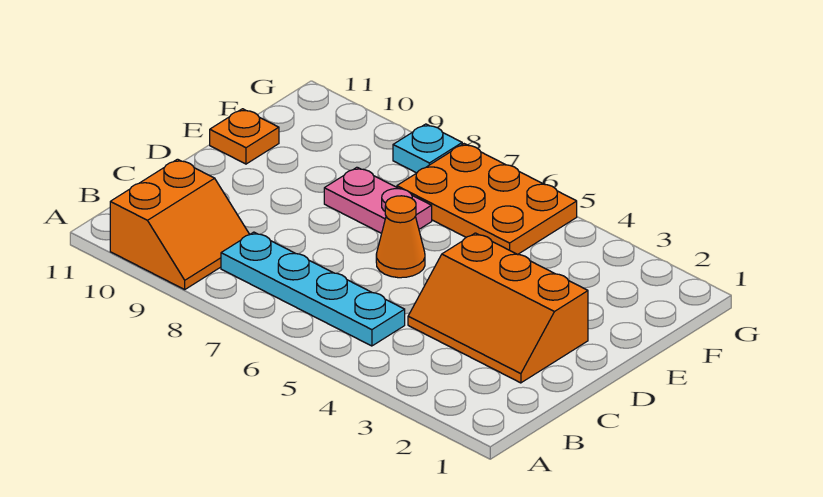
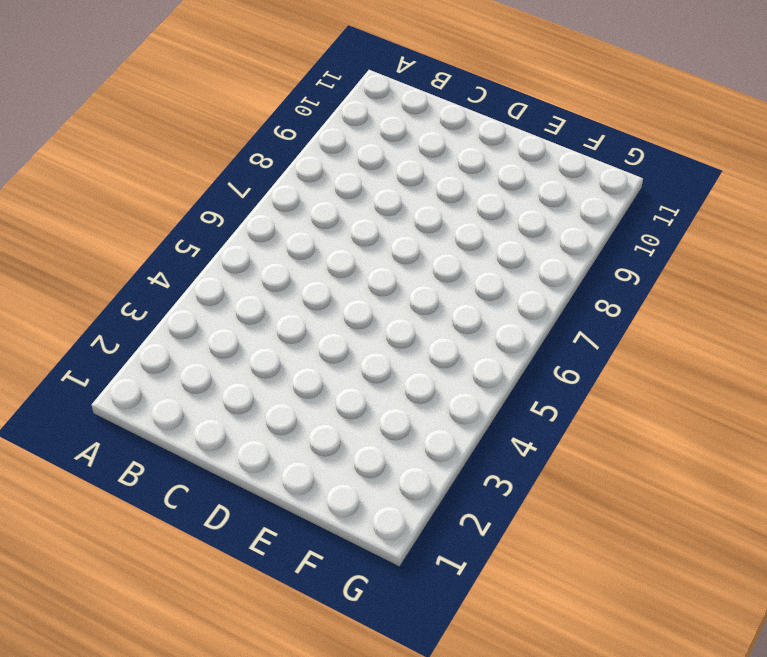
none -> orange 2x2 slope [110,159,250,290]
none -> cyan 1x4 plate [221,232,405,346]

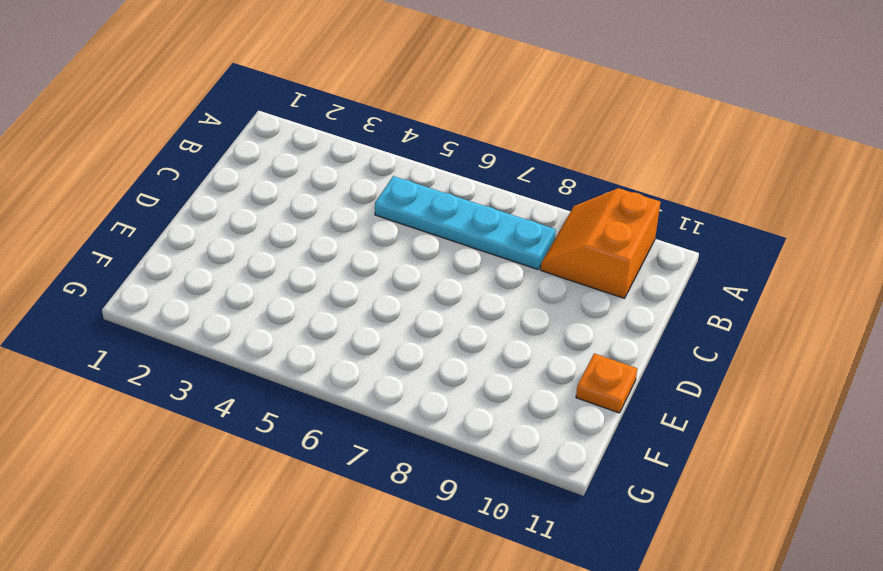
none -> orange 2x3 slope [408,233,588,383]
none -> orange 1x1 cone [376,196,425,278]

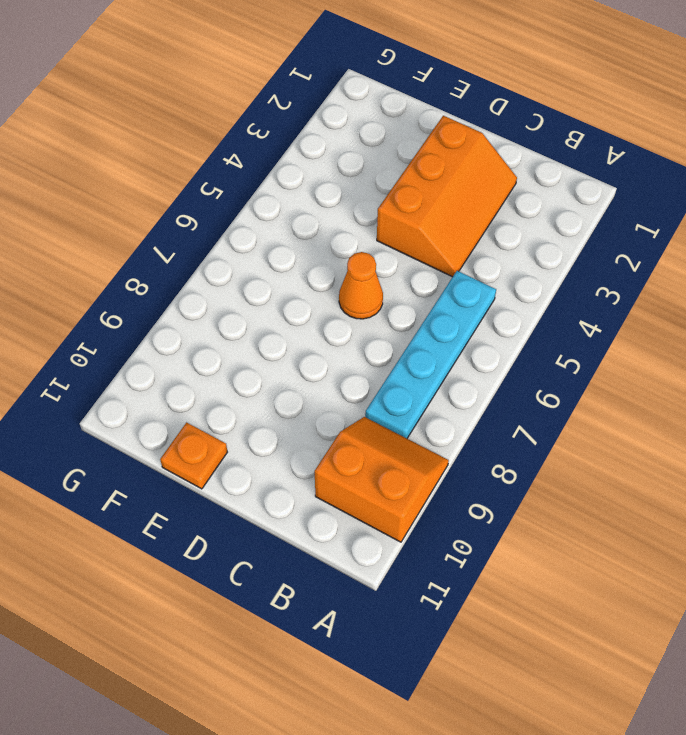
none -> pink 1x2 plate [324,167,432,233]
none -> orange 2x3 plate [397,144,577,254]

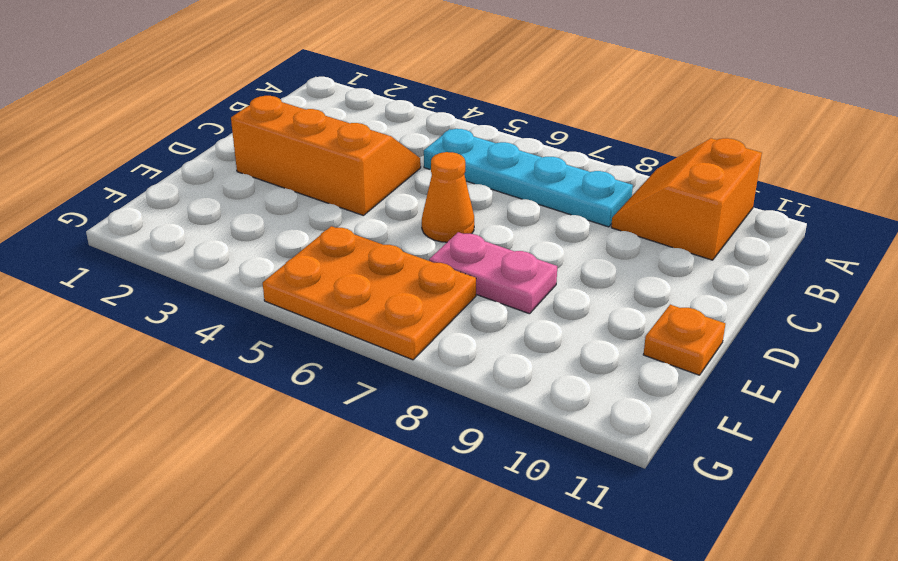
none -> cyan 1x1 plate [393,124,462,173]

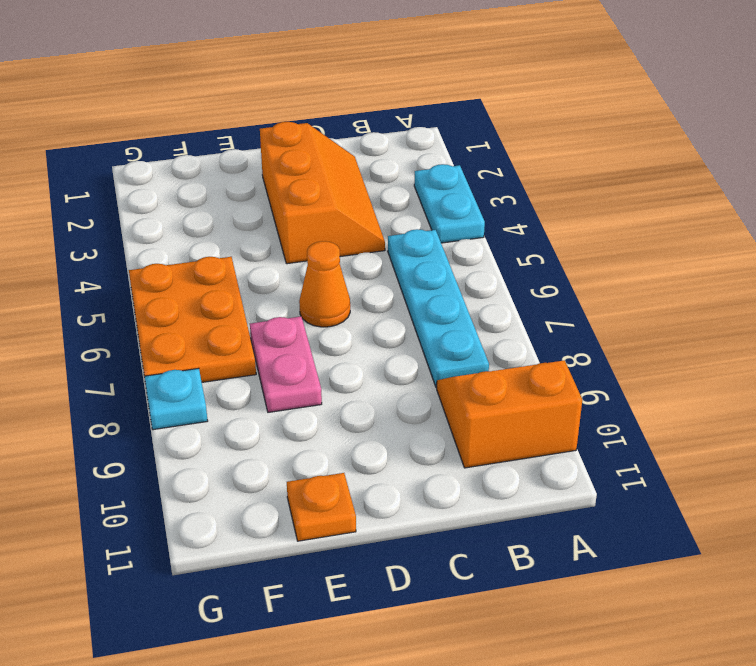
cyan 1x2 plate [414,164,485,243] -> none

